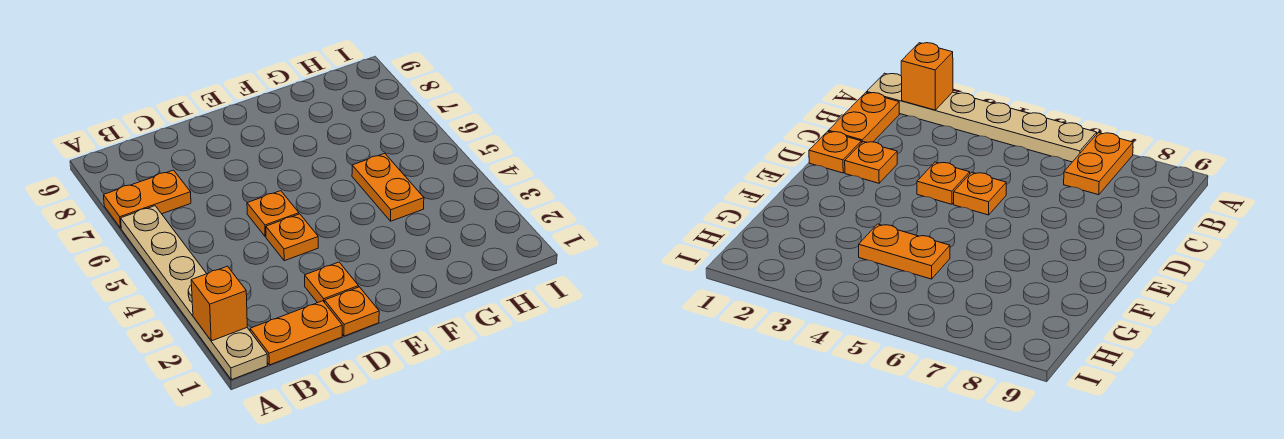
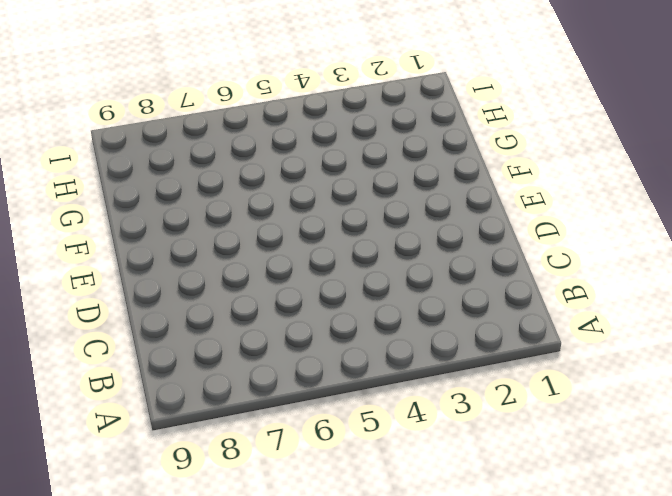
none -> tan 1x6 plate [121,206,268,380]
none -> orange 1x2 plate [104,170,191,228]

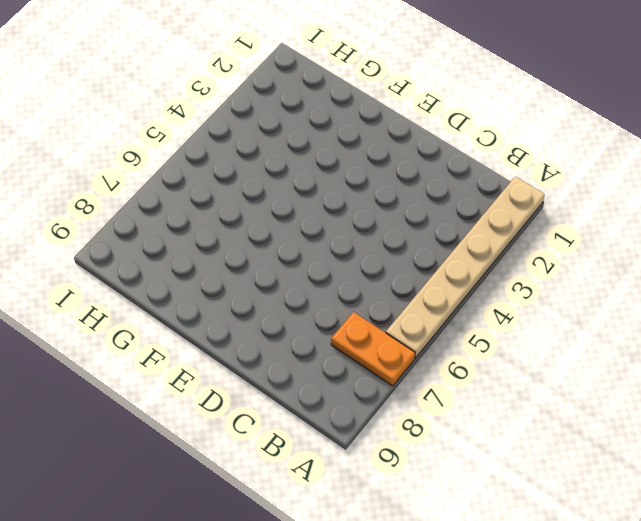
none -> orange 1x2 plate [250,301,342,365]
none -> orange 1x1 plate [325,287,379,336]

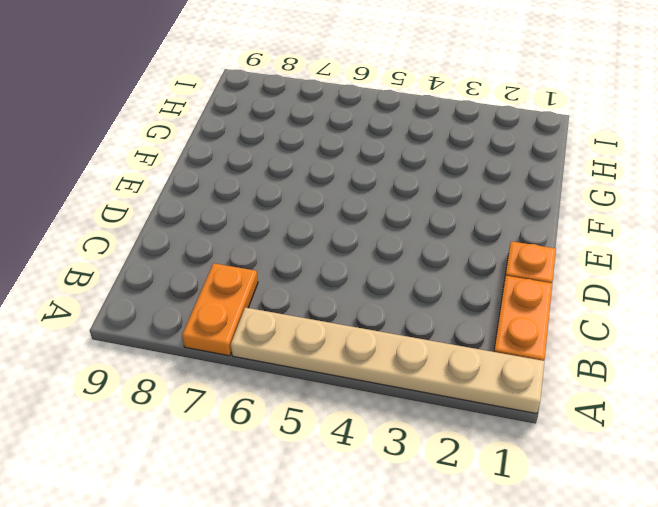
none -> orange 1x1 plate [305,262,359,303]
none -> orange 1x1 plate [266,214,318,261]

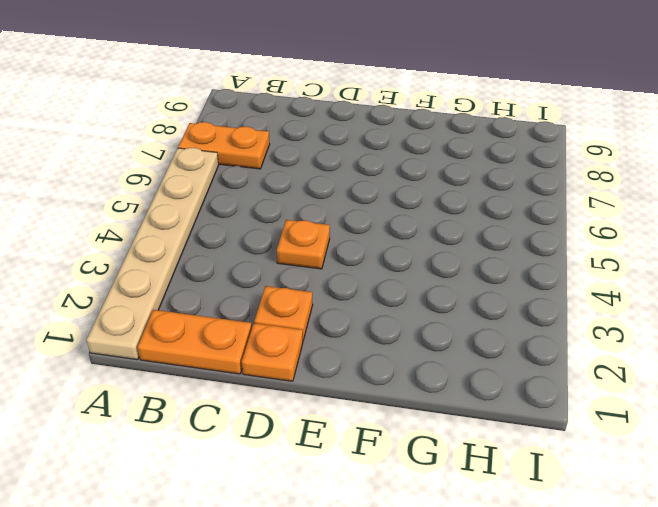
none -> orange 1x1 plate [247,191,299,237]
none -> orange 1x2 plate [352,153,424,221]

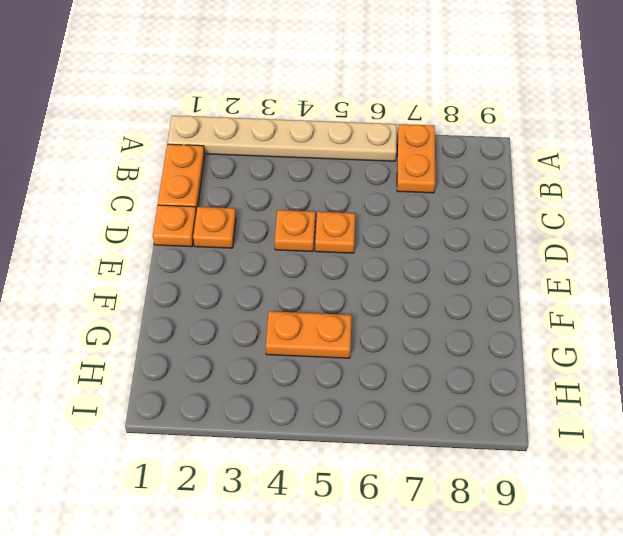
none -> orange 1x1 brick [191,266,247,341]

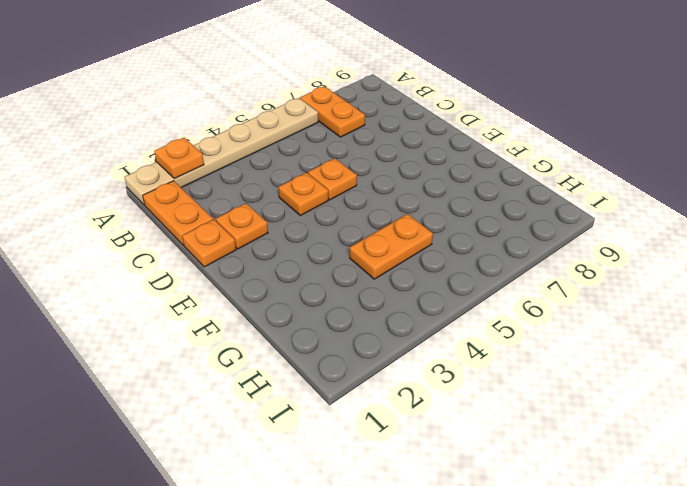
orange 1x1 plate [154,138,204,179] -> orange 1x1 brick [191,266,247,341]

